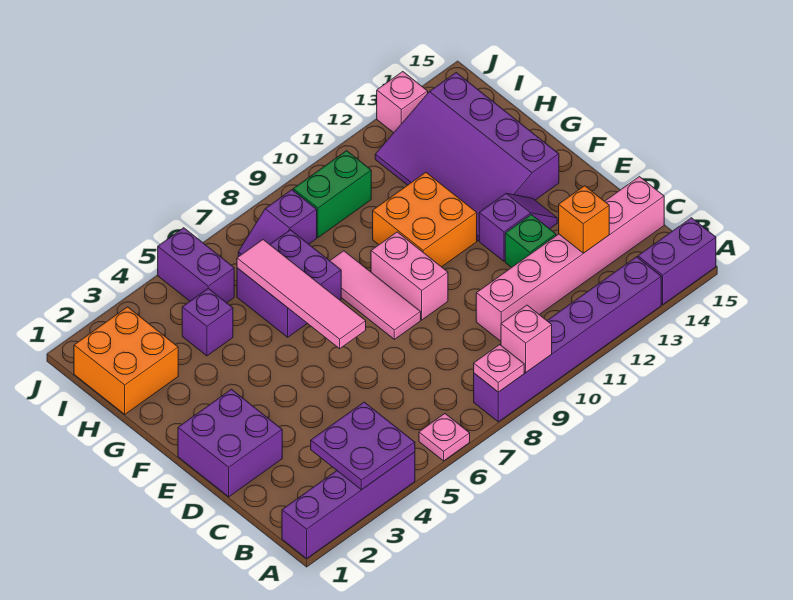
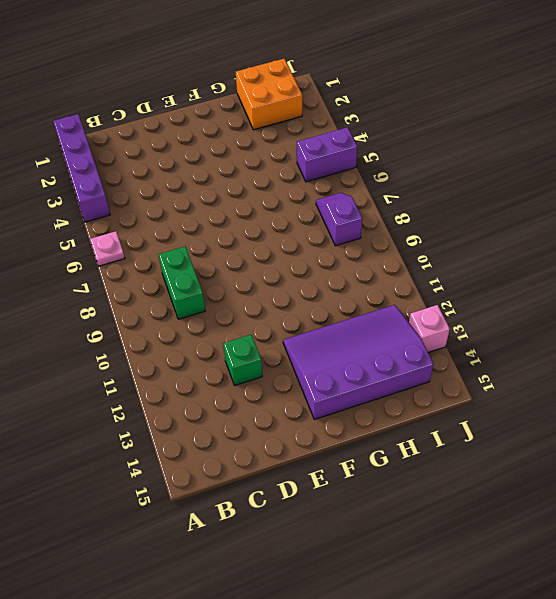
green 1x2 brick [158,246,205,319] -> green 1x2 brick moved to [293,151,371,237]
none -> purple 1x6 brick [474,257,661,422]
none -> purple 1x2 brick [638,218,716,304]
none -> pink 1x6 brick [476,177,664,341]

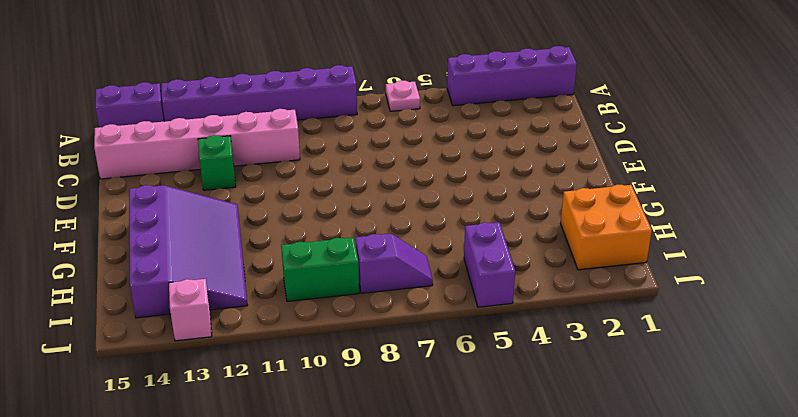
none -> purple 2x2 brick [178,389,282,497]
none -> pink 1x3 tile [330,251,421,339]
none -> pink 1x2 brick [371,232,448,320]

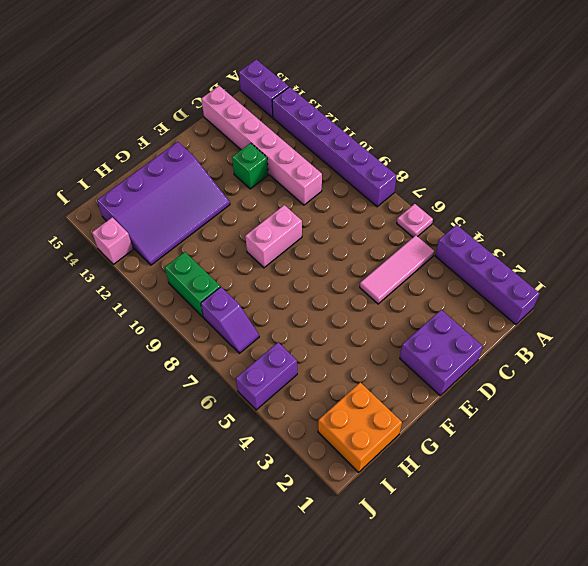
pink 1x3 tile [360,235,434,304] -> pink 1x3 tile moved to [330,251,421,339]
none -> purple 1x2 slope [479,194,557,261]
none -> orange 2x2 brick [373,173,477,267]
none -> purple 2x2 brick [237,230,341,337]

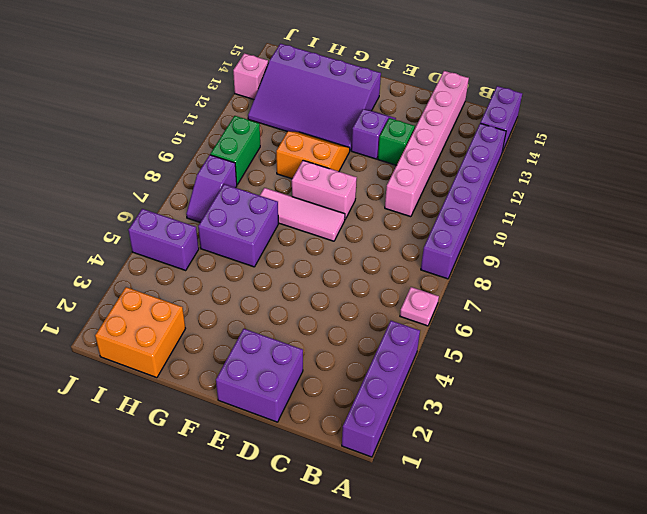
orange 2x2 slope [276,132,350,179] -> orange 2x2 brick [373,173,477,267]
none -> purple 1x1 brick [182,288,233,356]
none -> purple 2x2 plate [311,402,415,490]
none -> pink 1x1 plate [474,345,524,392]

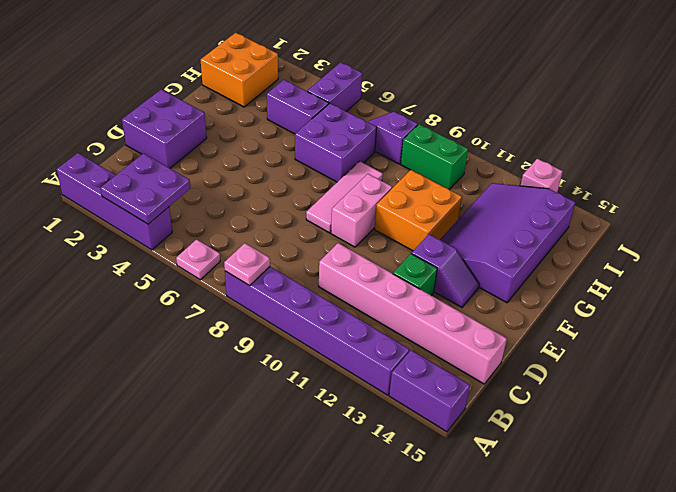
purple 1x2 brick [267,80,329,134] -> purple 1x1 brick [182,288,233,356]
none -> pink 1x1 brick [501,305,552,372]
none -> orange 1x1 brick [559,186,609,253]
none -> pink 1x4 tile [237,240,366,349]

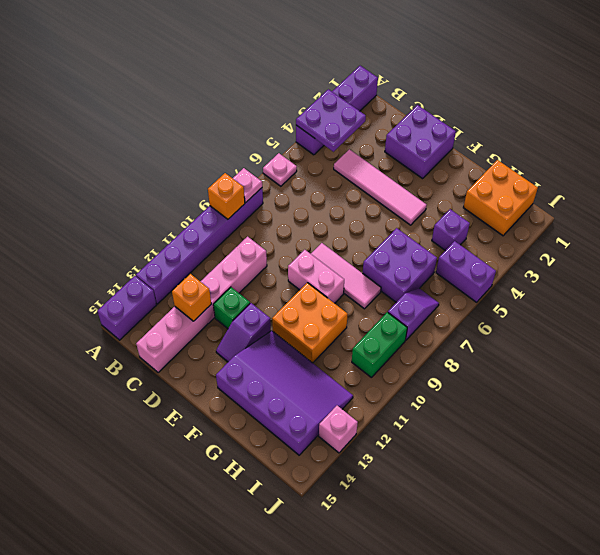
orange 1x1 brick [208,173,245,219] -> pink 1x1 brick [501,305,552,372]
pink 1x4 tile [334,149,427,225] -> pink 1x4 tile moved to [237,240,366,349]

